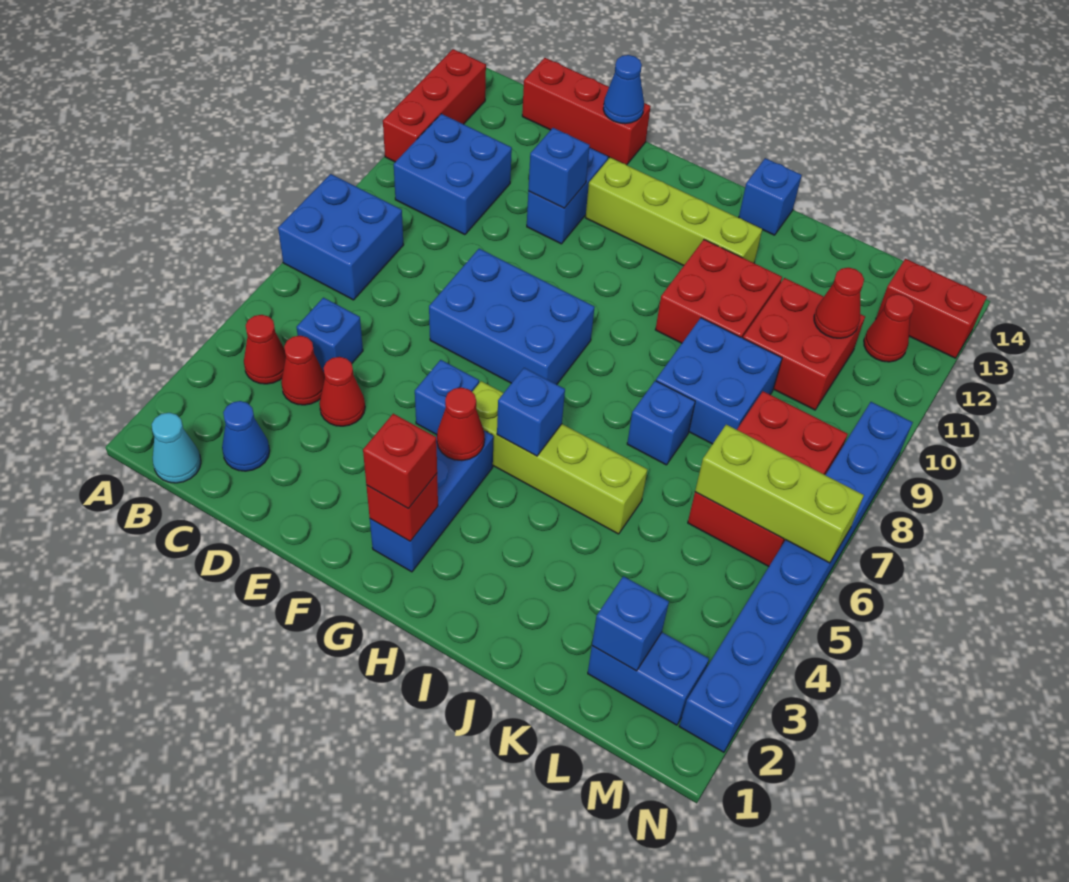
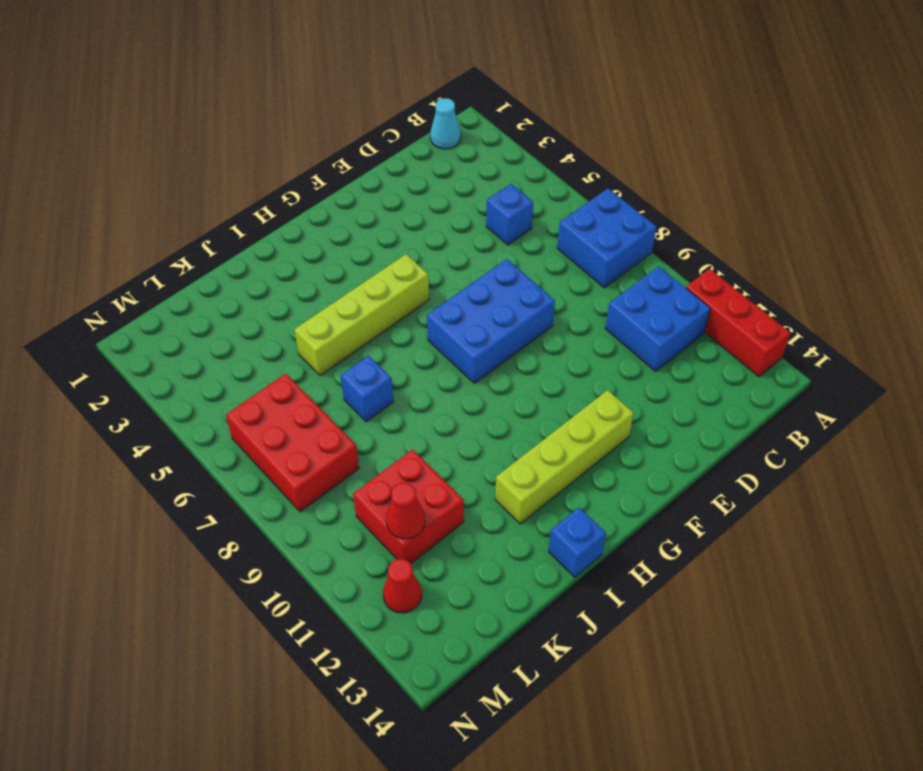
none -> red 1x1 cone [244,315,286,384]
none -> blue 1x1 cone [222,401,270,471]
none -> red 1x1 cone [281,336,325,405]
none -> red 1x3 brick [522,58,651,165]

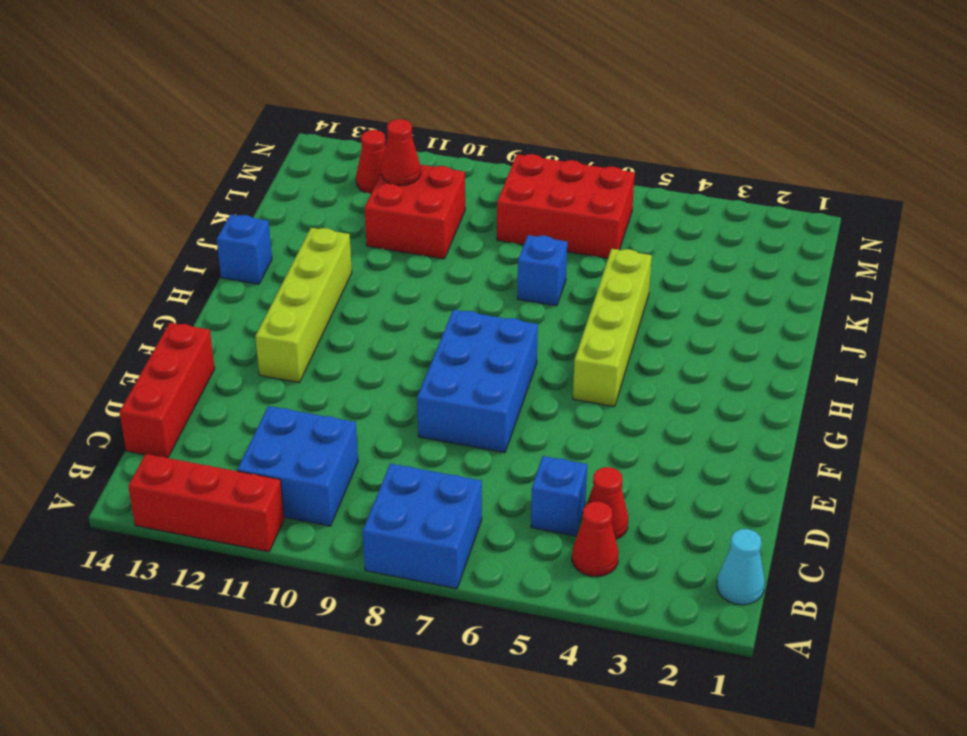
none -> blue 1x1 cone [222,401,270,471]
none -> red 1x1 cone [319,357,365,426]
none -> blue 1x2 brick [527,148,608,244]
none -> blue 1x1 brick [415,360,479,435]

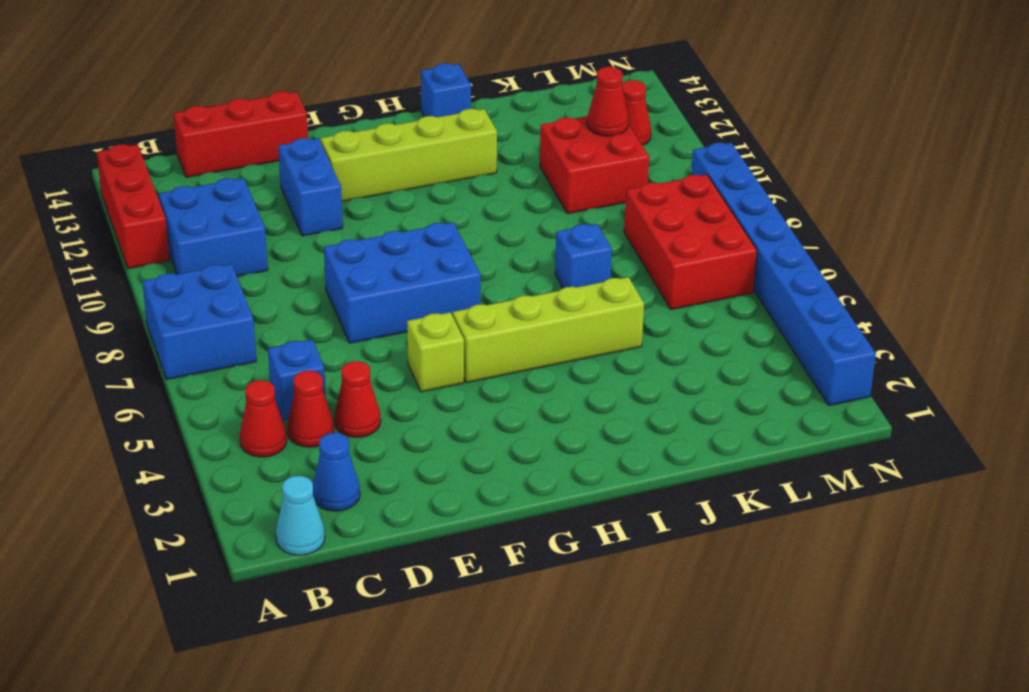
lime 1x1 brick [407,312,464,392] -> blue 1x1 brick [415,360,479,435]
none -> blue 1x3 brick [370,431,494,572]
none -> red 2x2 brick [655,240,782,343]
none -> blue 2x2 brick [656,318,782,444]
none -> blue 1x2 brick [588,632,709,725]

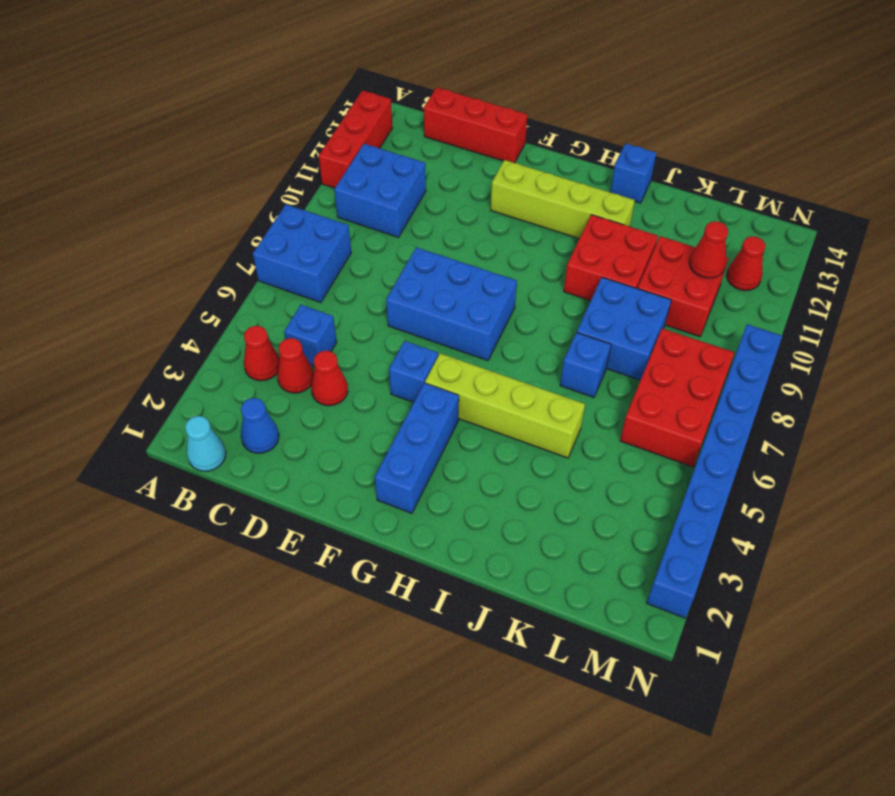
none -> blue 1x2 brick [527,148,608,244]
none -> blue 1x2 brick [588,632,709,725]
none -> red 1x2 brick [876,259,987,358]
none -> blue 1x1 brick [528,128,590,208]

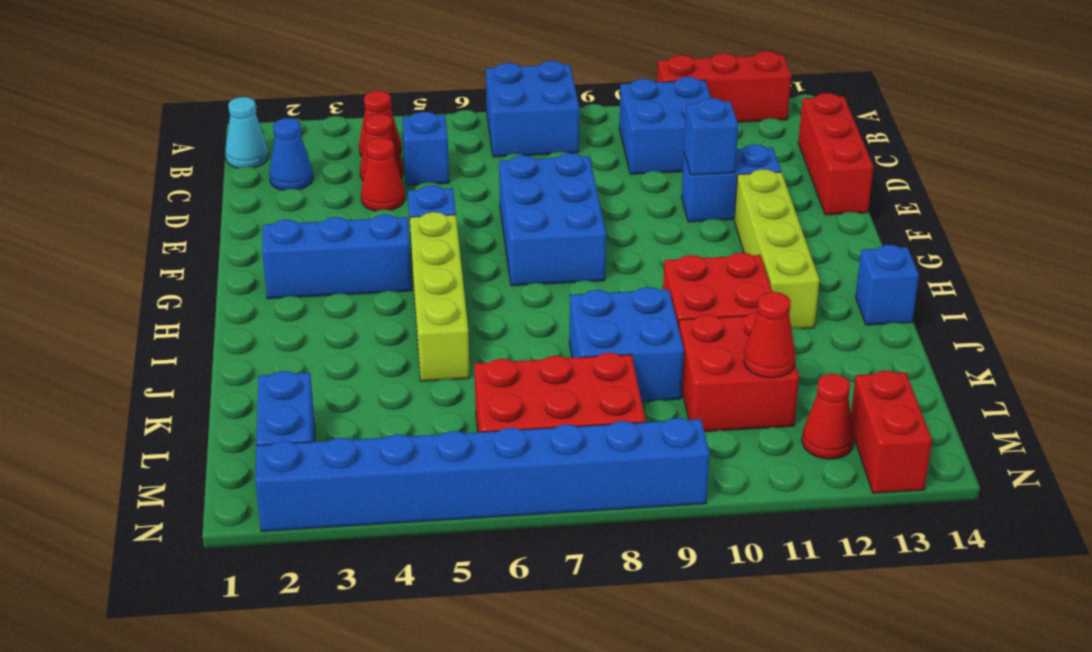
none -> blue 1x1 brick [627,381,695,465]
none -> blue 1x1 cone [603,55,644,124]
none -> red 1x1 brick [366,474,438,541]
none -> red 1x1 cone [437,388,485,461]

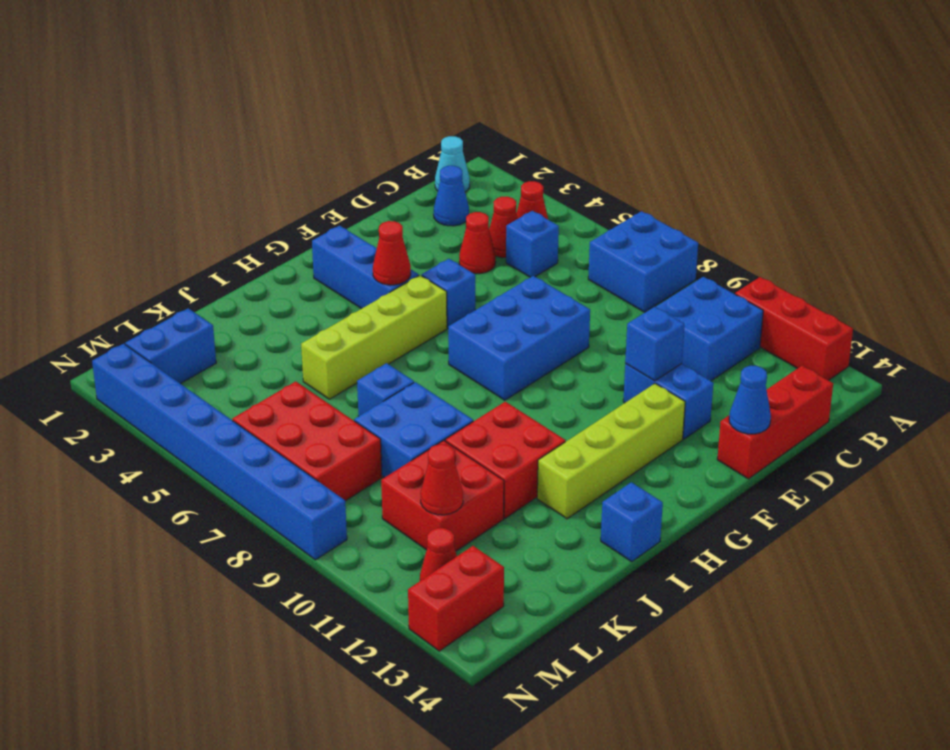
none -> red 1x1 brick [366,474,438,541]
none -> blue 1x1 brick [497,368,565,456]
none -> blue 1x1 brick [592,576,669,671]
none -> lime 1x3 brick [695,425,864,563]

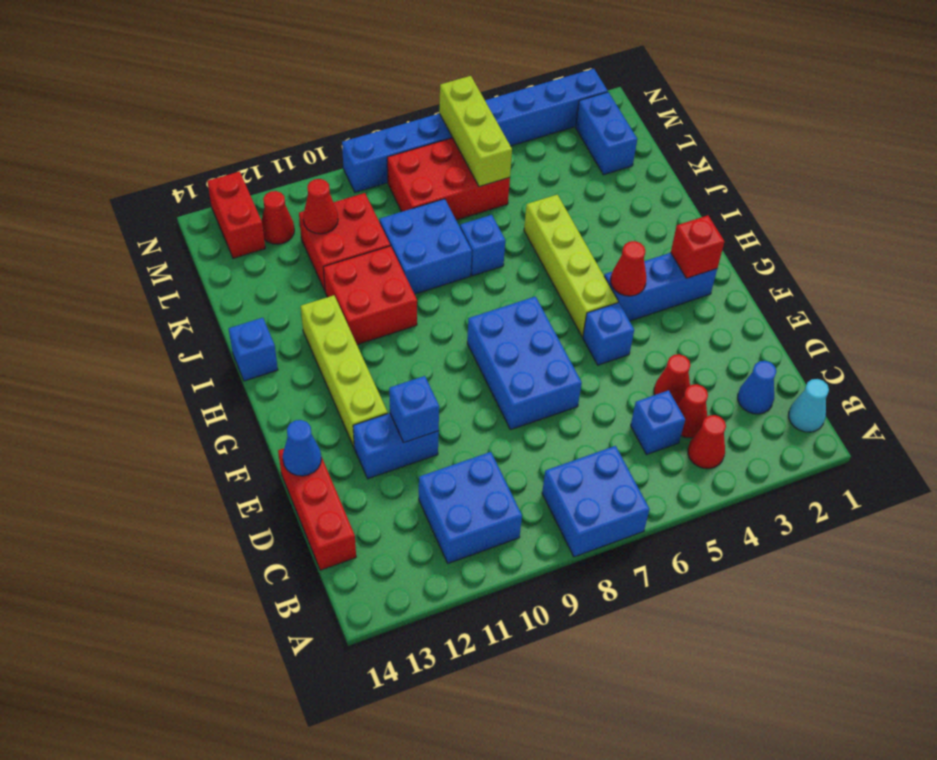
none -> red 1x3 brick [383,49,486,162]
none -> blue 1x1 brick [497,368,565,456]
none -> blue 1x1 brick [592,576,669,671]
none -> red 1x1 brick [363,414,437,509]

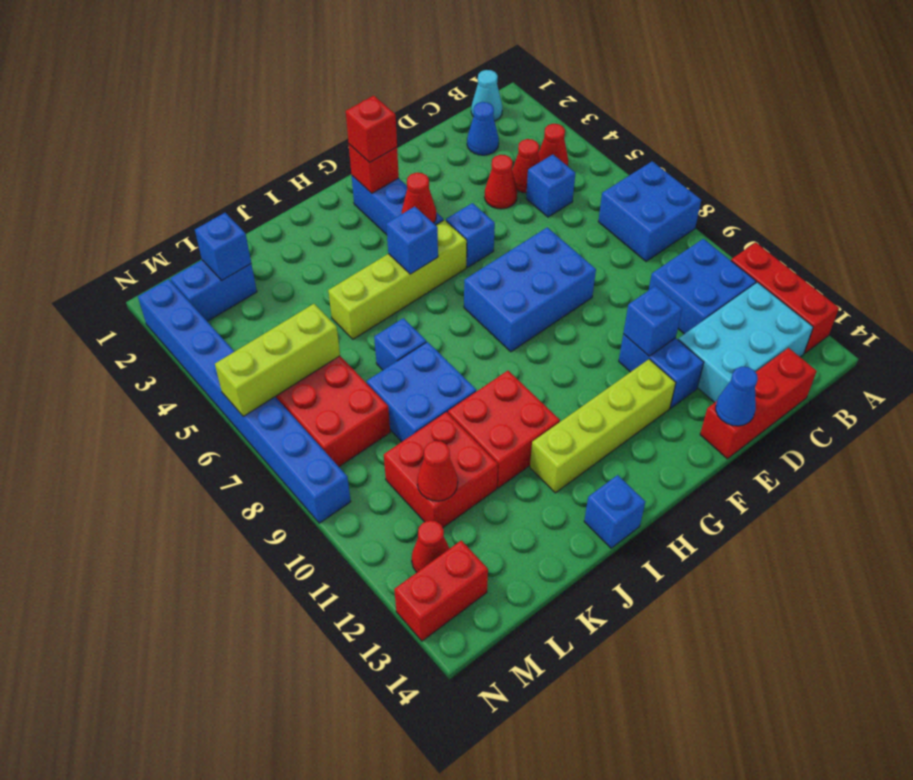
cyan 2x3 brick [678,282,813,403] -> none

